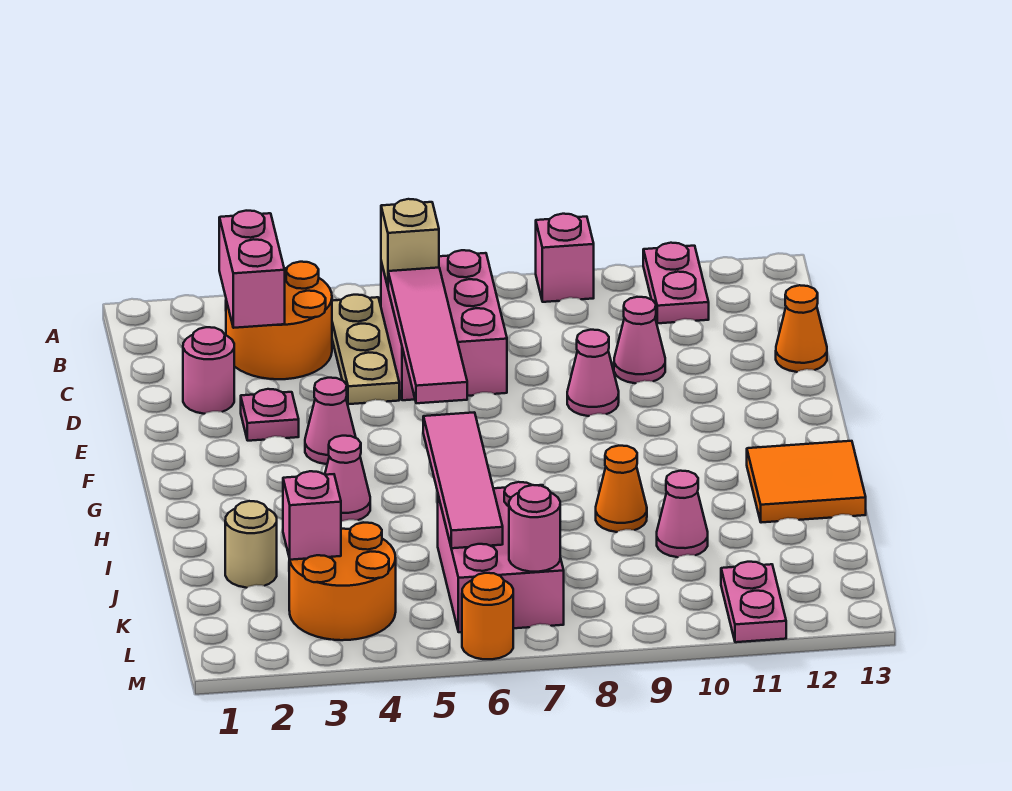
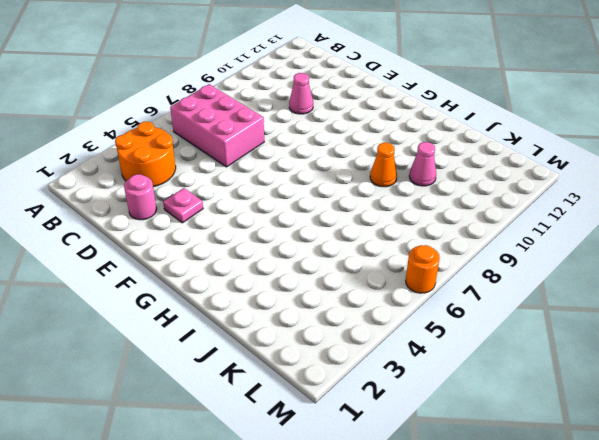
none -> pink 1x1 brick [536,214,594,302]
none -> pink 1x2 plate [643,243,709,323]
none -> tan 1x3 plate [332,295,399,404]

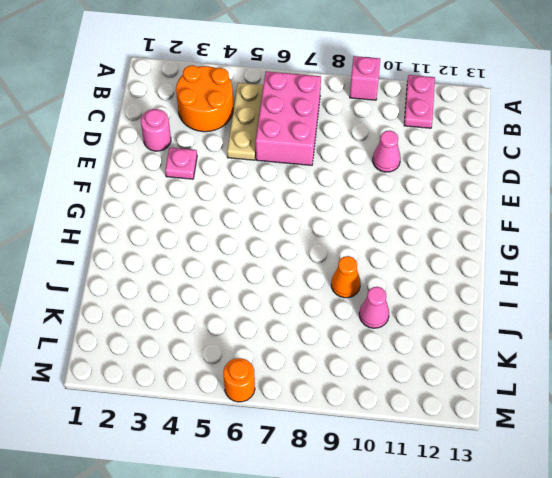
none -> orange 1x1 cone [776,285,827,372]
none -> pink 1x1 cone [567,330,619,416]
none -> pink 1x1 cone [305,378,356,464]

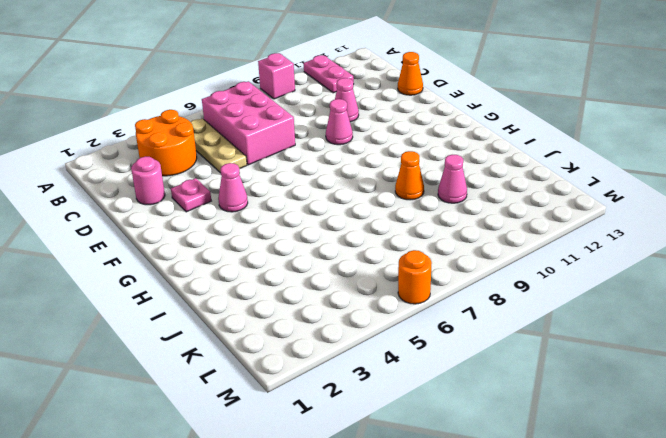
none -> pink 1x1 cone [325,436,370,522]
none -> orange 2x2 tile [747,441,866,523]
none -> tan 1x1 round brick [225,501,277,588]

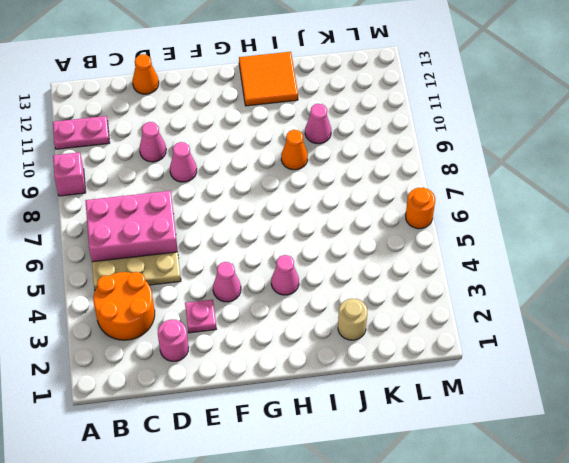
none -> pink 2x3 brick [438,482,564,632]
none -> orange 2x2 round brick [289,522,396,640]
none -> pink 1x2 plate [721,562,786,642]

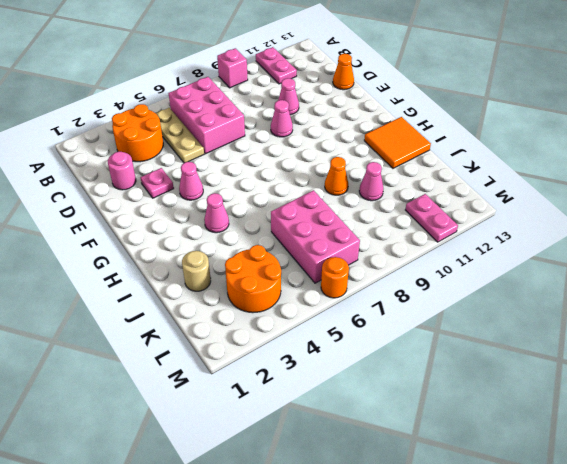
none -> pink 1x2 brick [219,211,285,328]
none -> tan 1x1 brick [381,199,439,286]
none -> pink 1x4 tile [388,268,467,403]

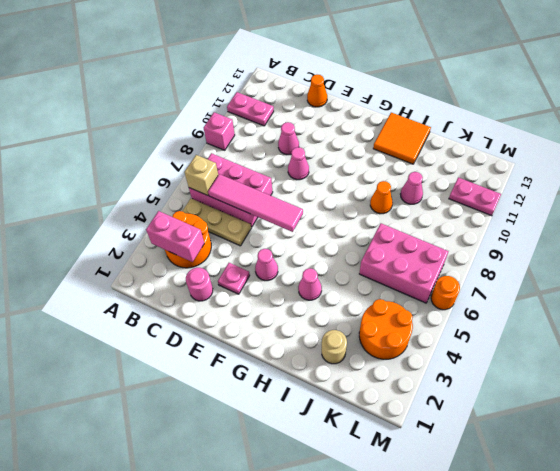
none -> pink 1x4 tile [423,412,503,548]
none -> pink 1x1 brick [283,471,341,560]
none -> pink 1x1 round brick [509,485,560,572]

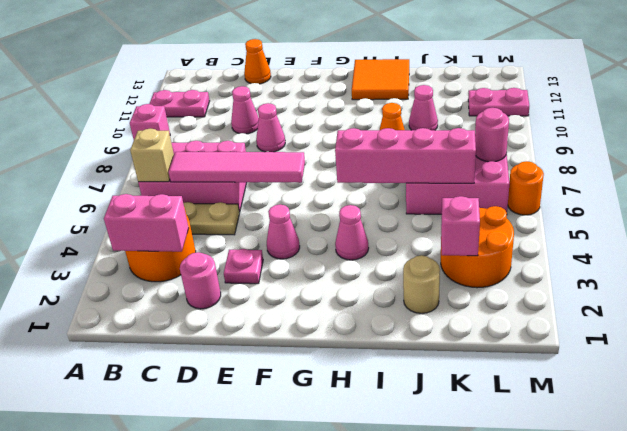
pink 1x4 brick [335,128,476,183] -> pink 1x4 tile [423,412,503,548]

